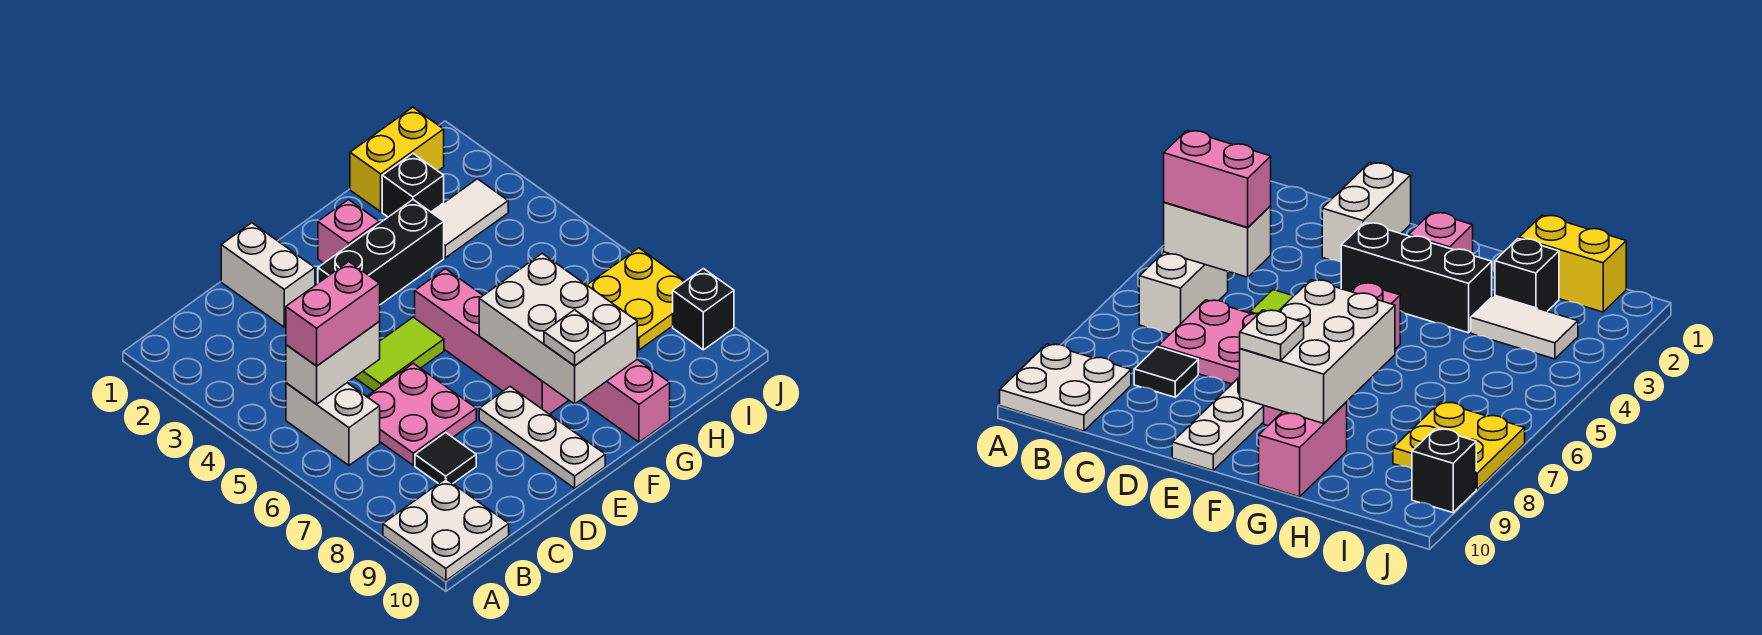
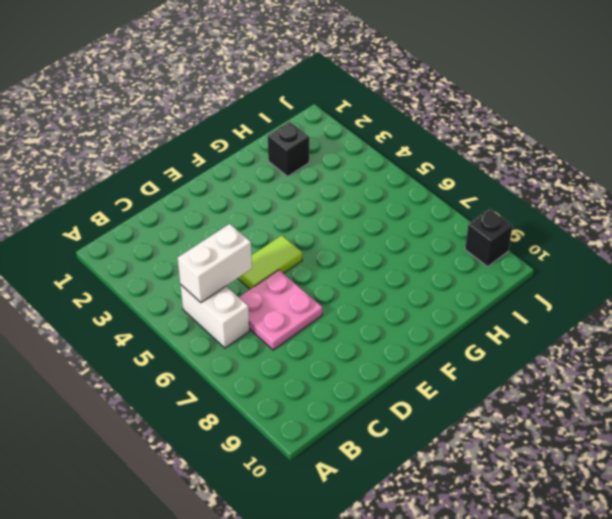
none -> white 2x2 plate [383,479,509,581]
none -> black 1x1 tile [415,433,476,484]
none -> white 1x2 brick [221,223,315,327]

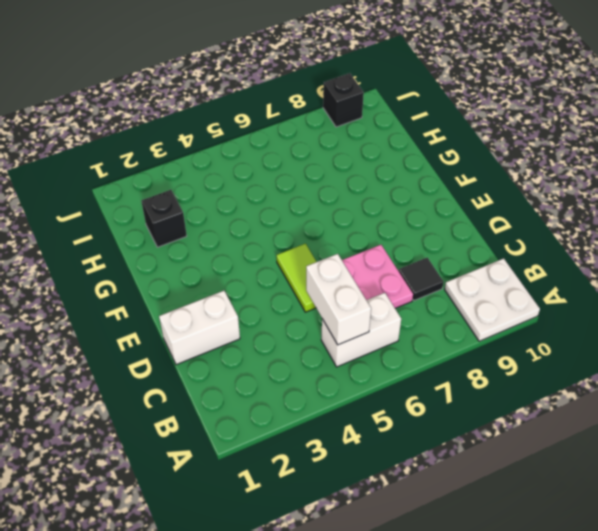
none -> black 1x3 brick [318,200,444,305]
none -> white 1x3 plate [479,387,605,488]
none -> pink 1x1 brick [318,200,379,263]

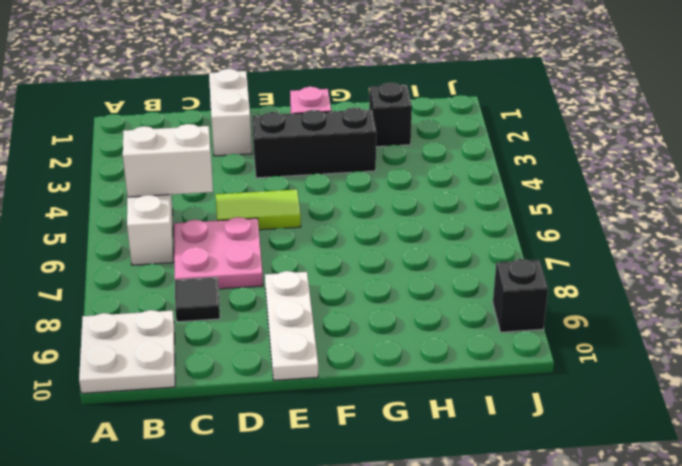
none -> pink 1x4 brick [415,269,569,414]
none -> pink 1x2 brick [580,360,670,442]
none -> yellow 1x2 brick [350,107,444,212]

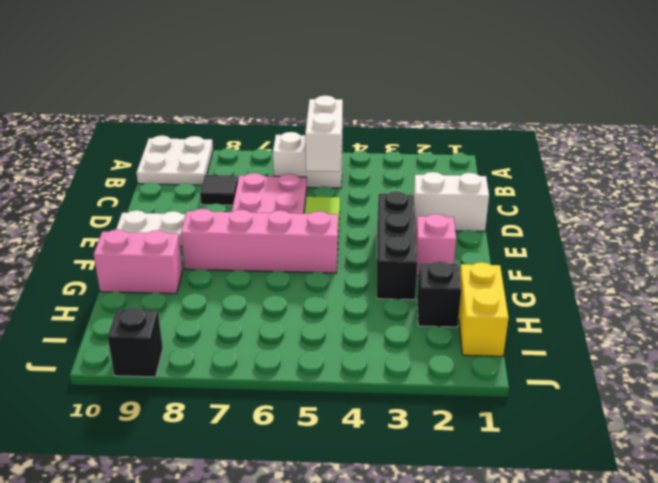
none -> white 1x2 tile [431,179,508,258]
none -> yellow 2x2 plate [587,248,685,350]
none -> white 2x3 brick [479,254,637,404]

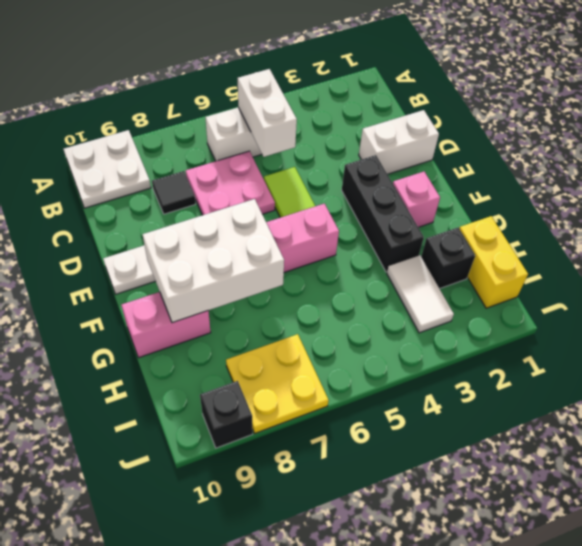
none -> pink 1x2 brick [286,262,380,366]
none -> white 1x1 plate [544,310,605,366]

